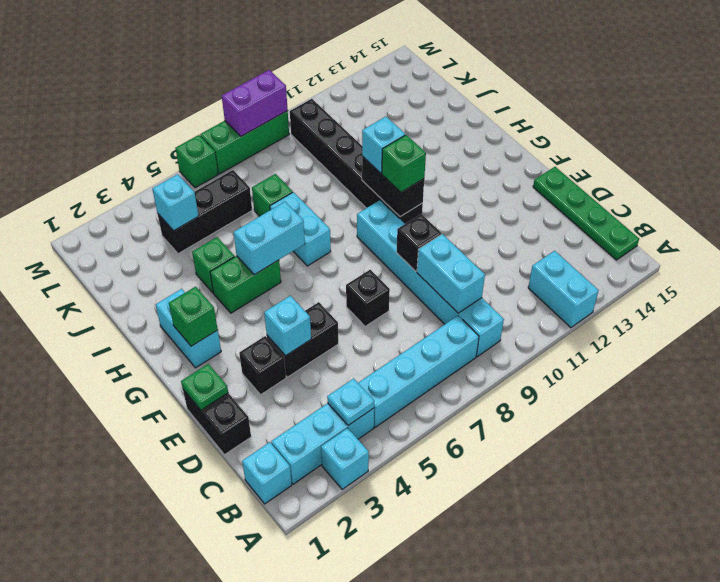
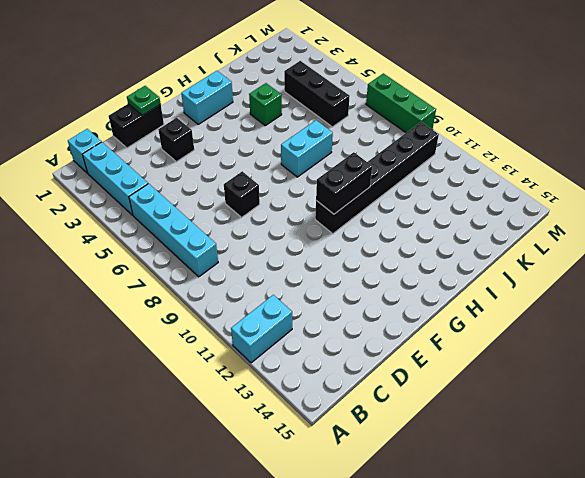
none -> cyan 1x1 brick [321,428,369,489]
none -> cyan 1x6 brick [357,200,504,357]
none -> green 1x4 plate [533,167,639,260]
none -> black 1x2 brick [267,302,338,377]

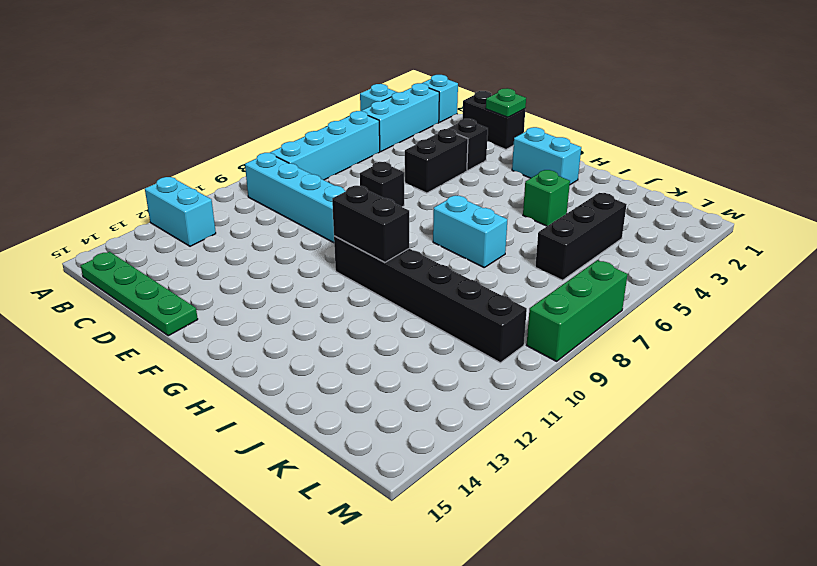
none -> green 1x2 brick [210,256,281,313]
none -> green 1x1 brick [252,174,293,216]
none -> green 1x1 brick [175,135,218,188]
none -> cyan 1x1 plate [327,378,374,425]

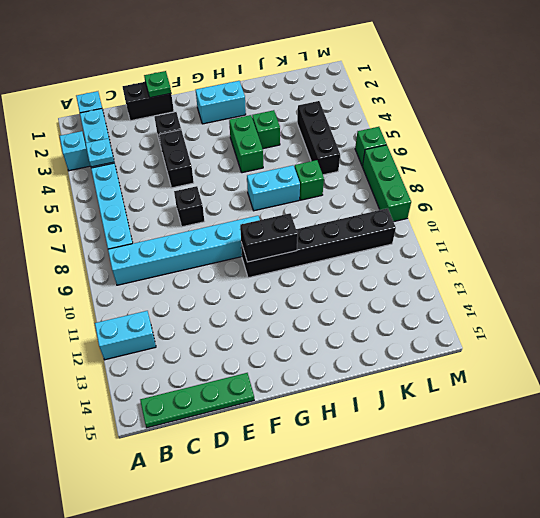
none -> cyan 1x2 brick [417,234,485,313]
none -> cyan 1x1 brick [264,296,311,356]
none -> black 1x1 brick [396,214,441,271]
none -> green 1x1 brick [169,287,218,346]

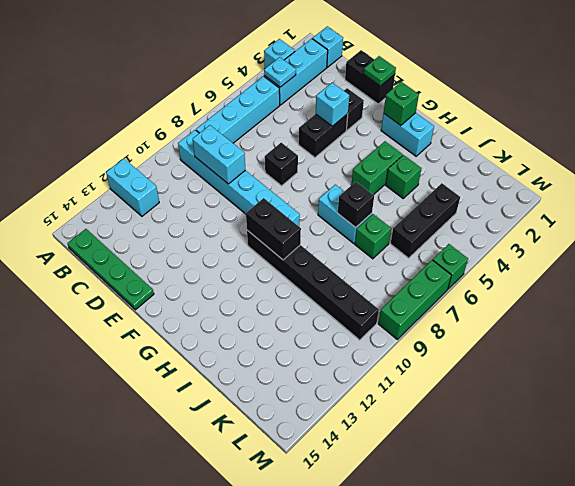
black 1x1 brick [338,182,374,227] -> black 1x1 brick moved to [396,214,441,271]
none -> cyan 1x2 brick [233,202,305,275]
none -> cyan 1x1 brick [152,174,198,231]
none -> purple 1x2 brick [222,70,288,136]
none -> green 1x1 brick [382,135,426,192]

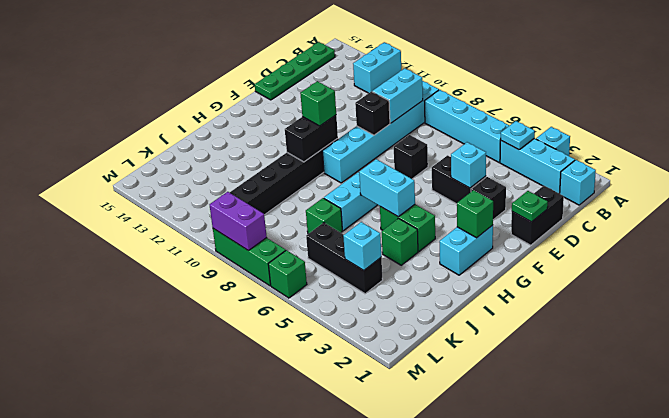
none -> cyan 1x1 brick [362,117,405,173]

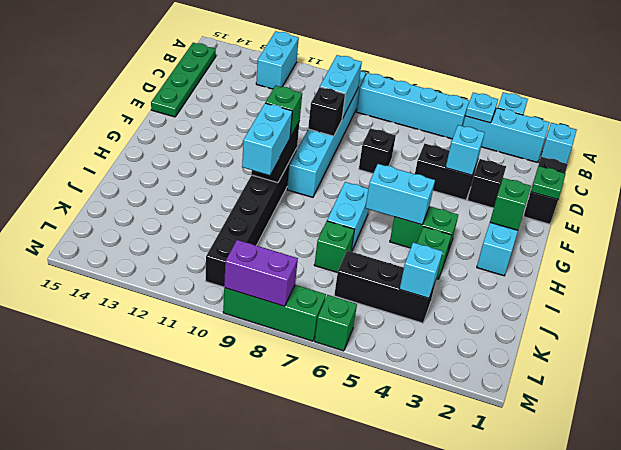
cyan 1x2 brick [242,103,292,175] -> cyan 1x1 brick [362,117,405,173]

